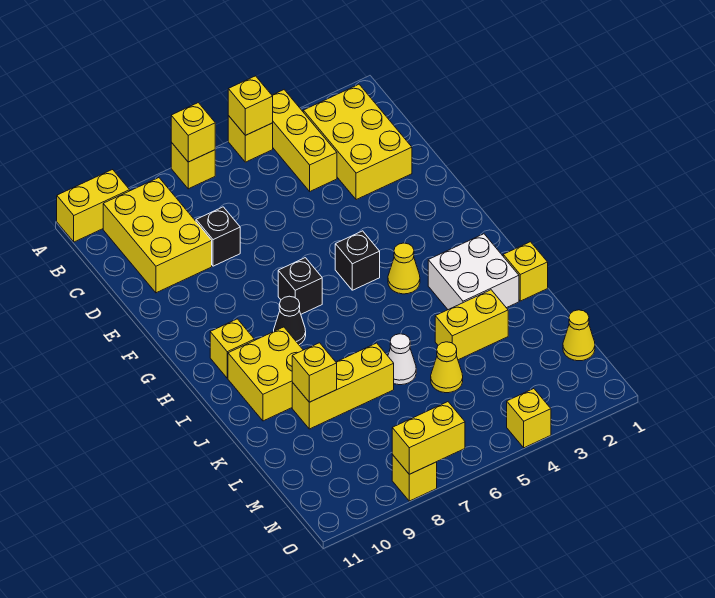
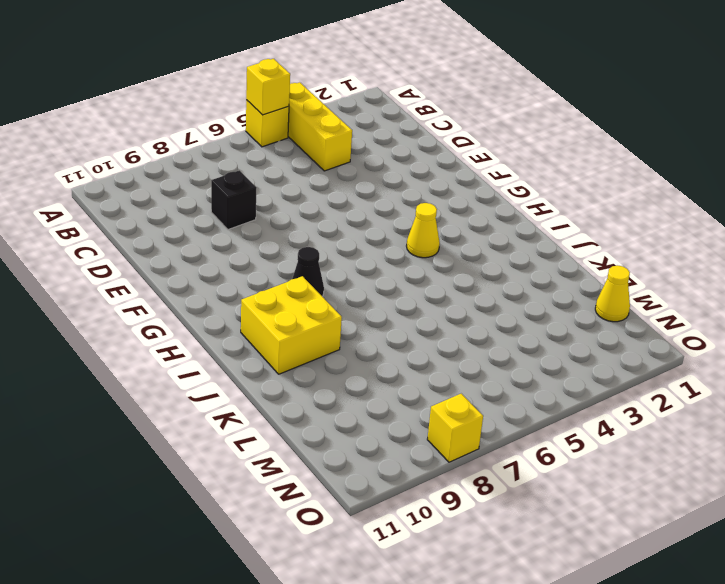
none -> yellow 1x1 brick [171,142,215,189]
none -> yellow 1x2 brick [57,170,130,242]
none -> yellow 2x3 brick [303,84,412,200]

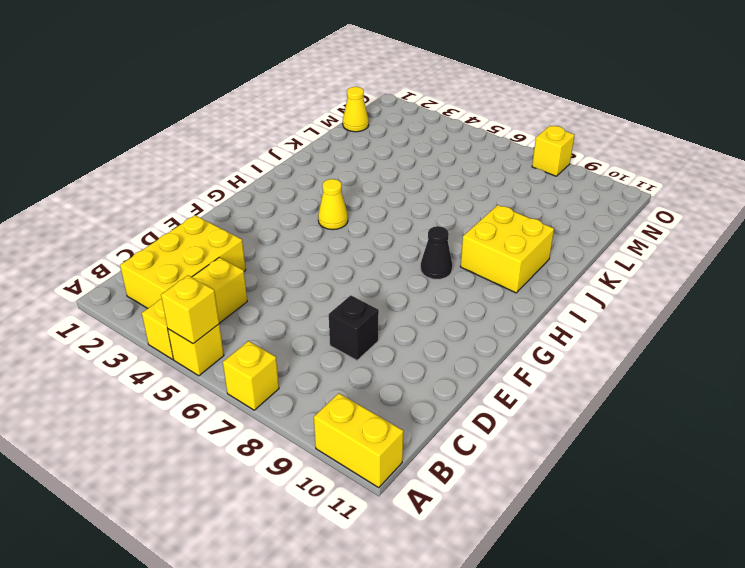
none -> yellow 2x3 brick [103,178,212,293]
none -> black 1x1 brick [335,231,380,290]
none -> black 1x1 brick [278,258,322,314]

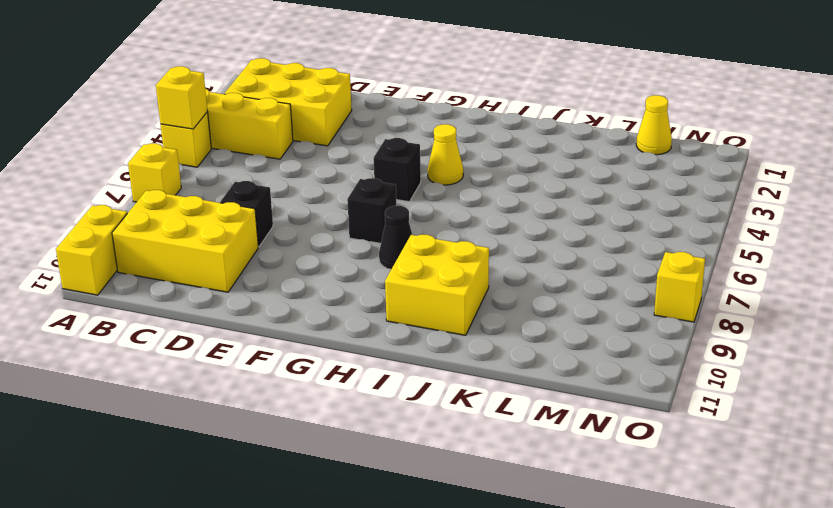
none -> yellow 1x1 brick [210,319,254,378]
none -> white 2x2 brick [428,234,519,310]
none -> yellow 1x1 brick [503,242,548,301]

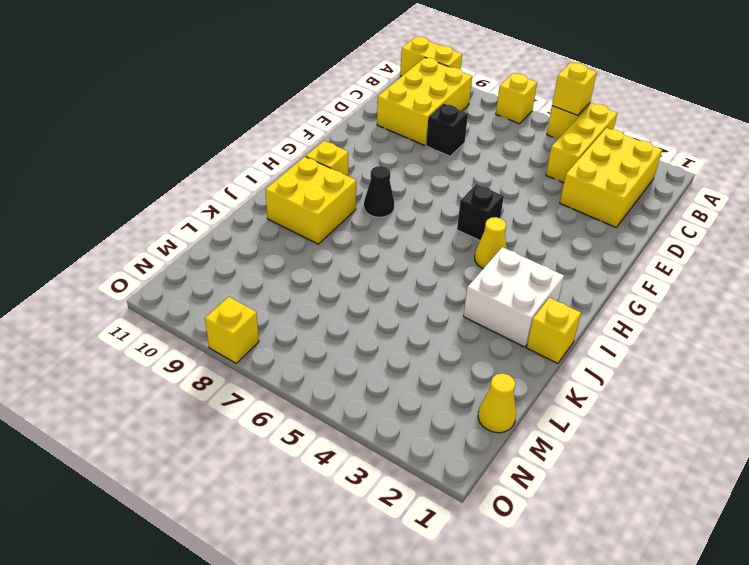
none -> black 1x1 brick [278,258,322,314]
none -> yellow 1x2 brick [435,290,508,360]
none -> white 1x1 cone [388,334,416,385]

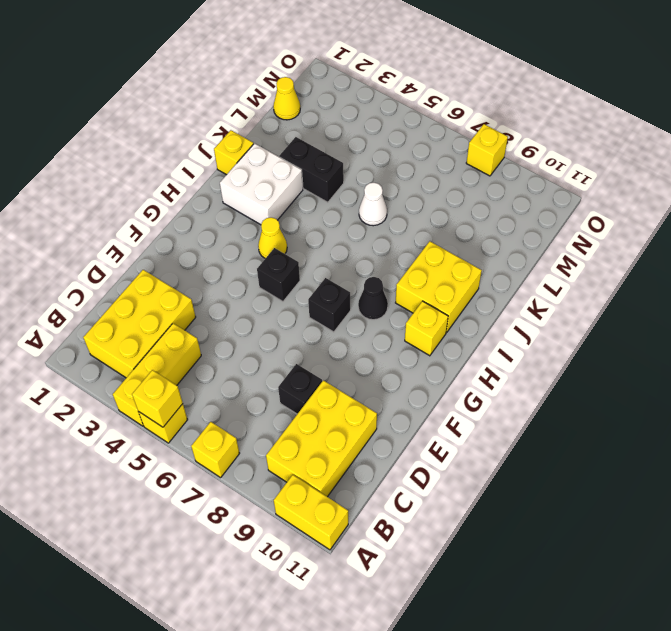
black 1x2 brick [279,137,344,202] -> yellow 1x2 brick [435,290,508,360]
none -> yellow 1x3 brick [292,343,394,429]
none -> yellow 1x1 cone [431,342,463,393]
none -> yellow 1x1 brick [507,389,551,448]

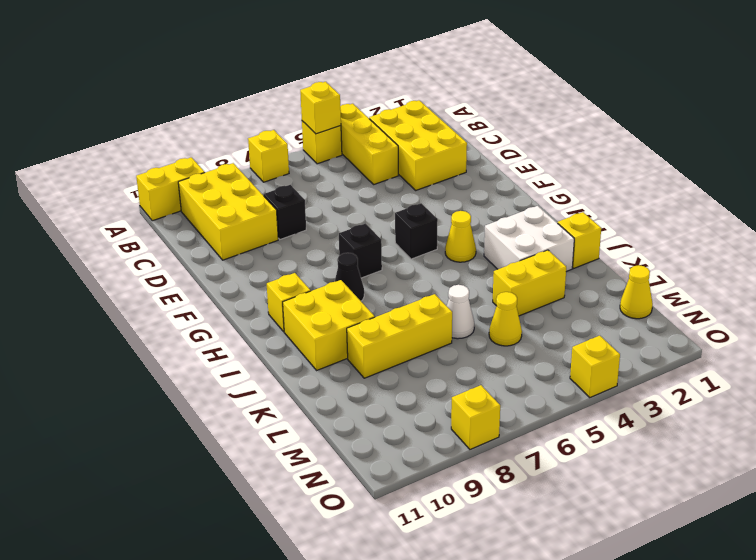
none -> yellow 1x1 brick [171,103,215,162]
none -> yellow 1x1 brick [292,343,337,402]
none -> yellow 1x2 brick [392,402,465,474]

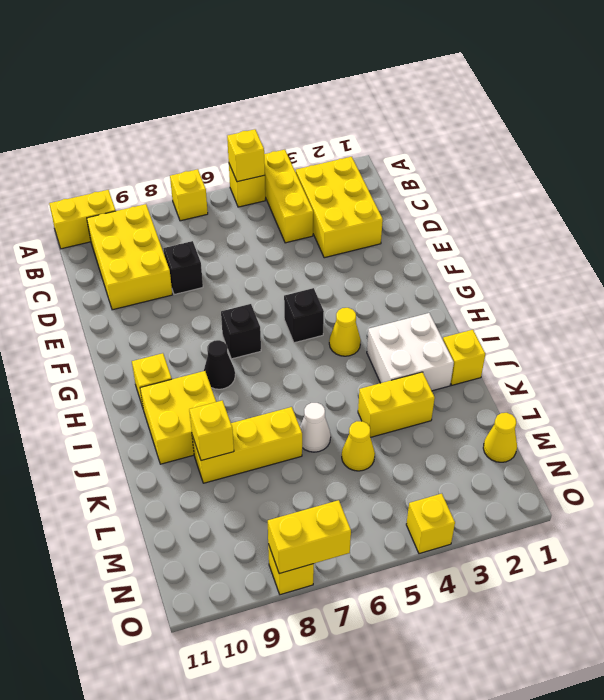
none -> yellow 1x1 brick [171,103,215,162]

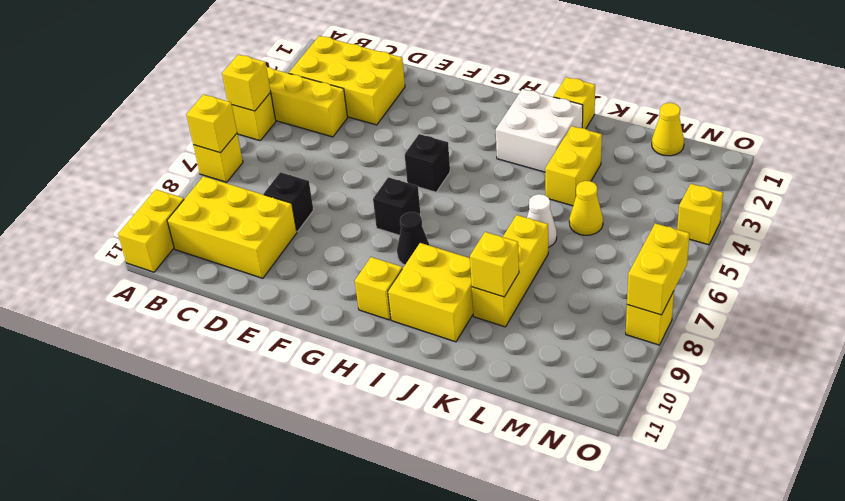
none -> yellow 1x1 cone [388,243,420,294]

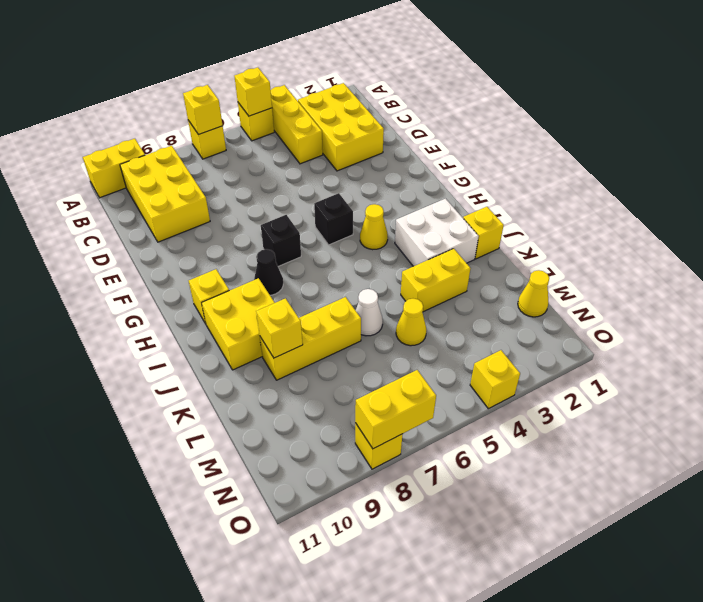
none -> black 1x1 brick [196,207,240,266]

